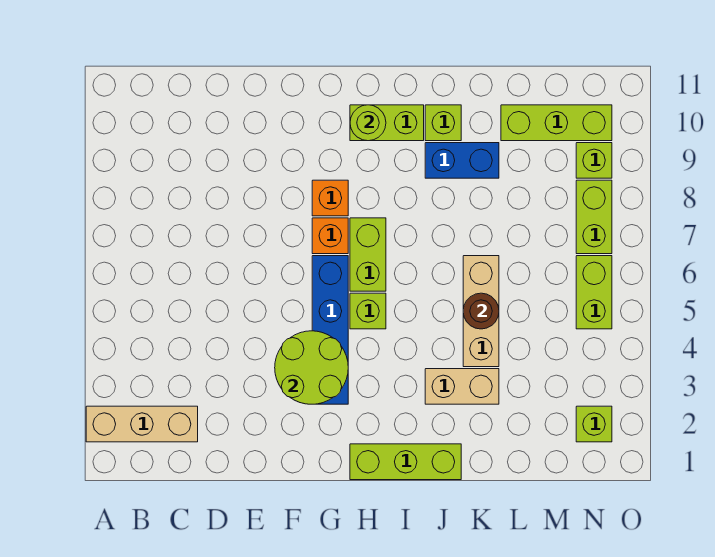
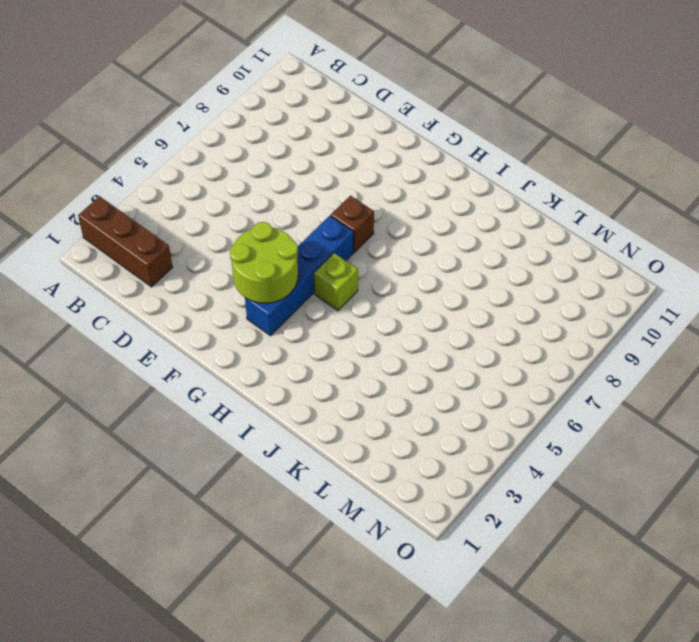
brown 1x3 brick [78,196,172,287] -> tan 1x3 brick [86,406,198,442]
brown 1x1 brick [331,196,374,252] -> orange 1x1 brick [312,218,348,254]
none -> orange 1x1 brick [312,180,348,216]
none -> lime 1x3 brick [350,444,461,480]
none -> lime 1x2 brick [350,218,386,291]

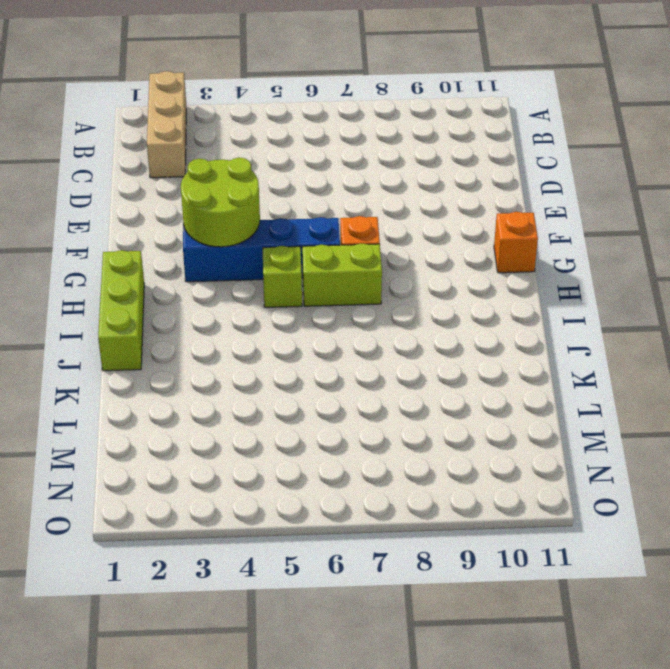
orange 1x1 brick [494,212,538,273] -> orange 1x1 brick moved to [312,180,348,216]
none -> lime 1x2 brick [350,105,424,141]
none -> tan 1x2 brick [425,369,499,404]
none -> blue 1x2 brick [425,143,499,178]

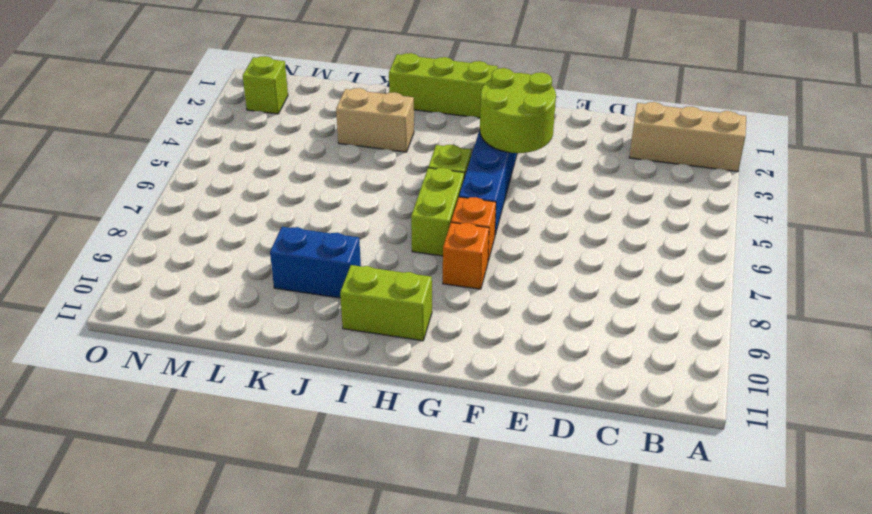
none -> lime 1x1 brick [425,105,461,141]
none -> tan 1x3 brick [463,256,499,367]
none -> lime 1x3 brick [501,105,612,141]

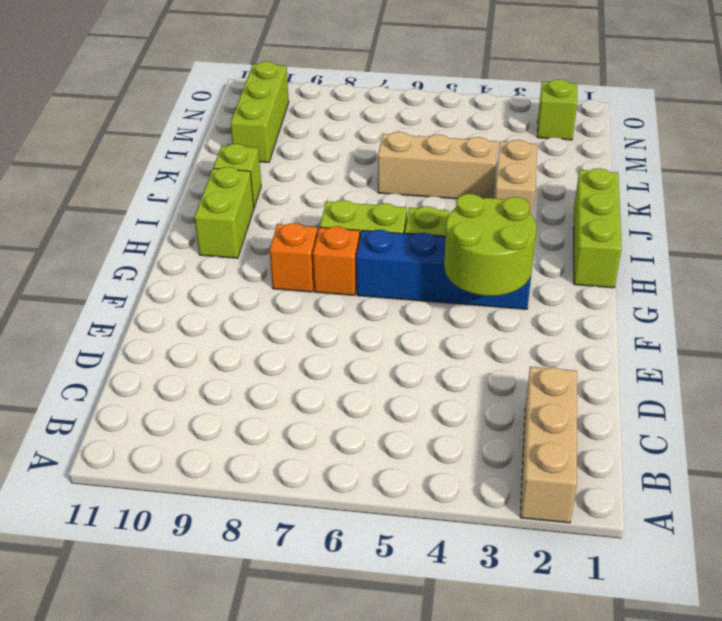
none -> blue 1x2 brick [425,143,499,178]
none -> lime 1x2 brick [576,256,612,329]
none -> lime 1x2 brick [576,180,612,254]

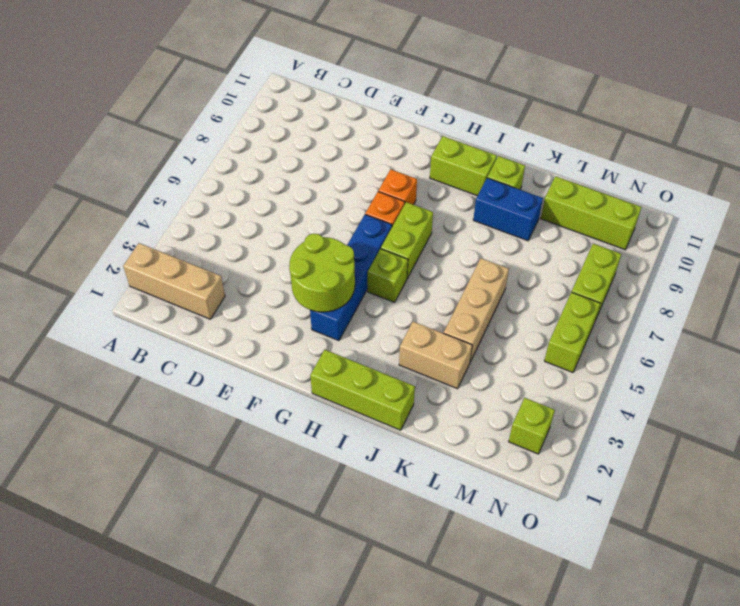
none -> lime 1x1 brick [576,143,612,178]
none -> lime 1x1 round brick [350,105,386,141]
none -> brown 1x1 round brick [463,293,499,329]

